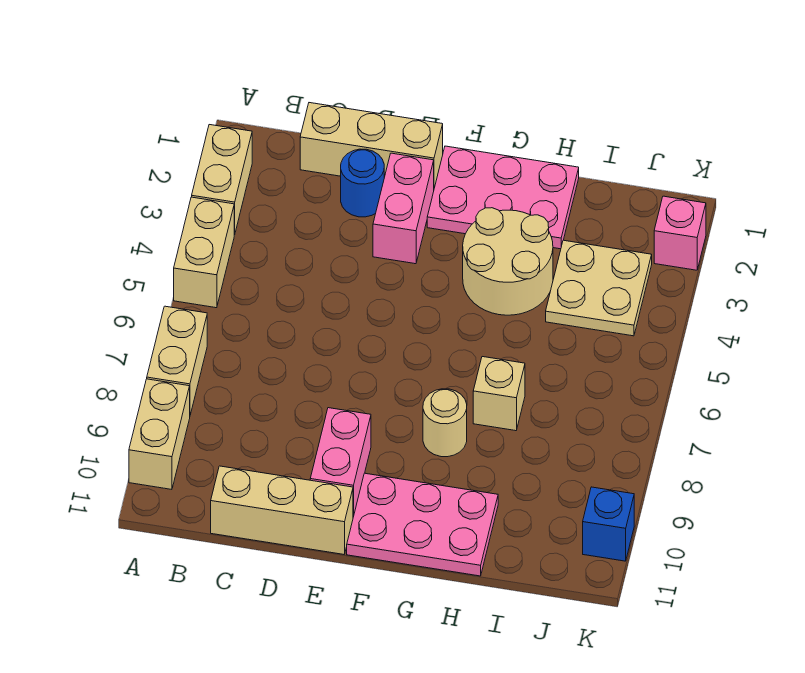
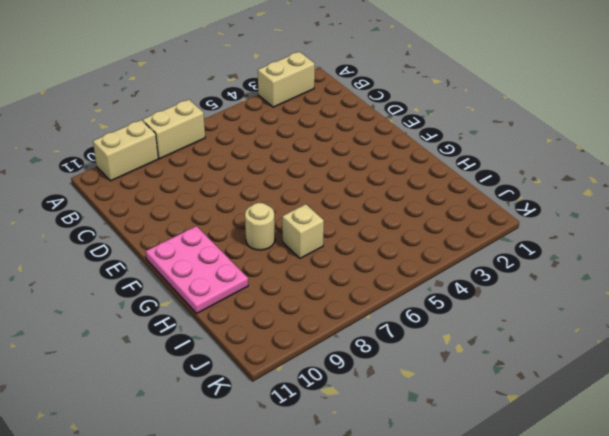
none -> tan 1x2 brick [174,197,234,308]
none -> tan 1x3 brick [300,103,443,188]
none -> tan 1x3 brick [211,466,353,554]

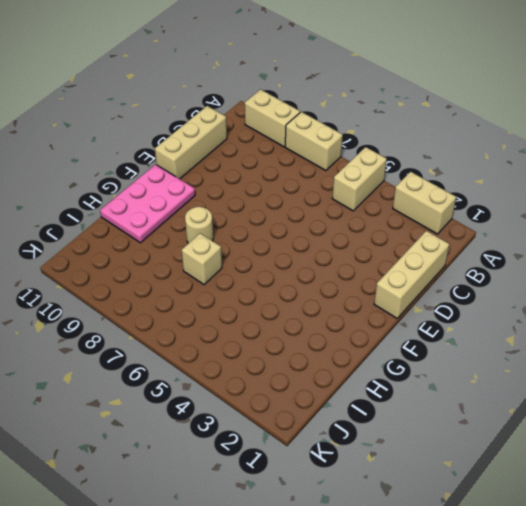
tan 1x2 brick [332,147,387,211] -> tan 1x2 brick turned to [174,197,234,308]
none -> blue 1x1 round brick [341,149,384,217]
none -> pink 1x2 brick [373,153,434,264]
none -> pink 1x2 brick [310,408,371,517]

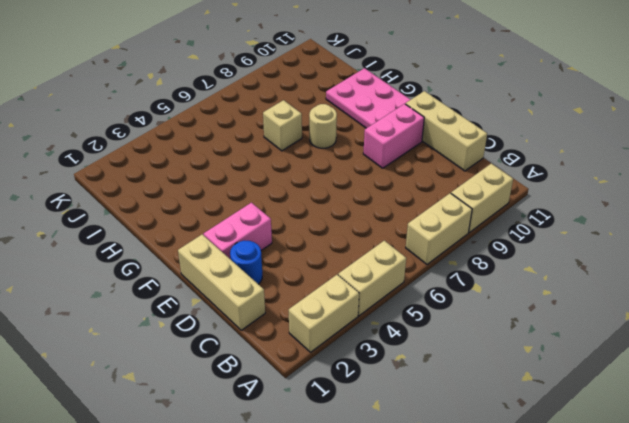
none -> pink 2x3 plate [427,146,579,249]
none -> tan 2x2 round brick [463,208,553,315]
none -> tan 2x2 plate [546,240,652,336]

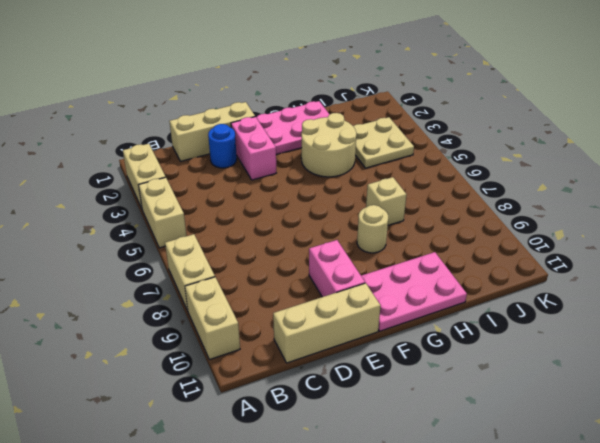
none -> pink 1x1 brick [654,196,706,270]
none -> blue 1x1 brick [583,487,634,561]

